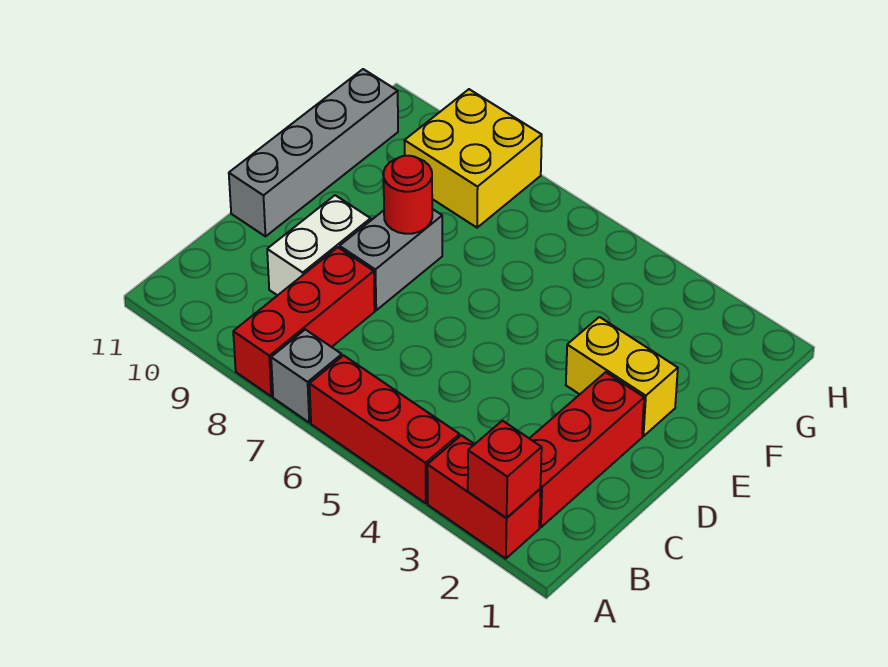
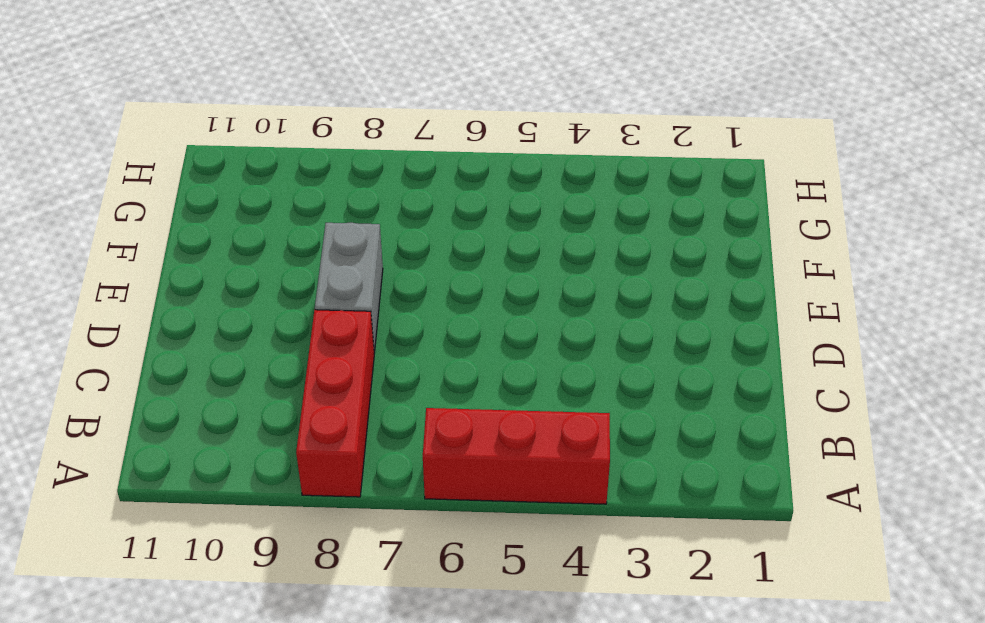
none -> red 1x2 brick [427,435,540,559]
none -> grey 1x1 brick [271,329,342,422]
none -> red 1x3 brick [529,372,644,527]

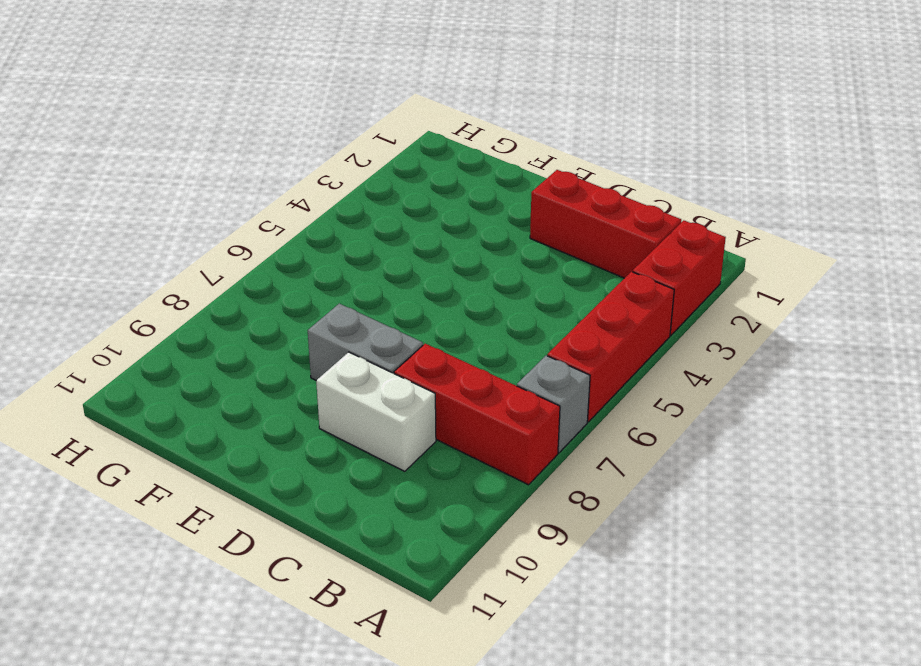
none -> grey 1x4 brick [229,69,398,236]
none -> yellow 1x2 brick [566,317,678,436]
none -> yellow 2x2 brick [404,89,542,228]

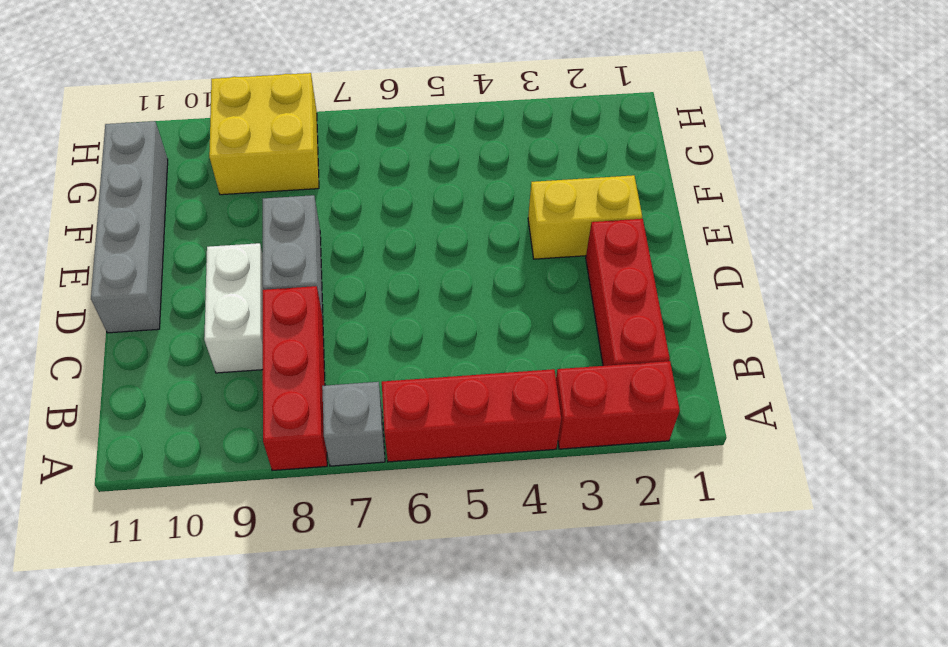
none -> red 1x1 brick [468,421,542,518]
none -> red 1x1 round brick [383,156,432,234]

